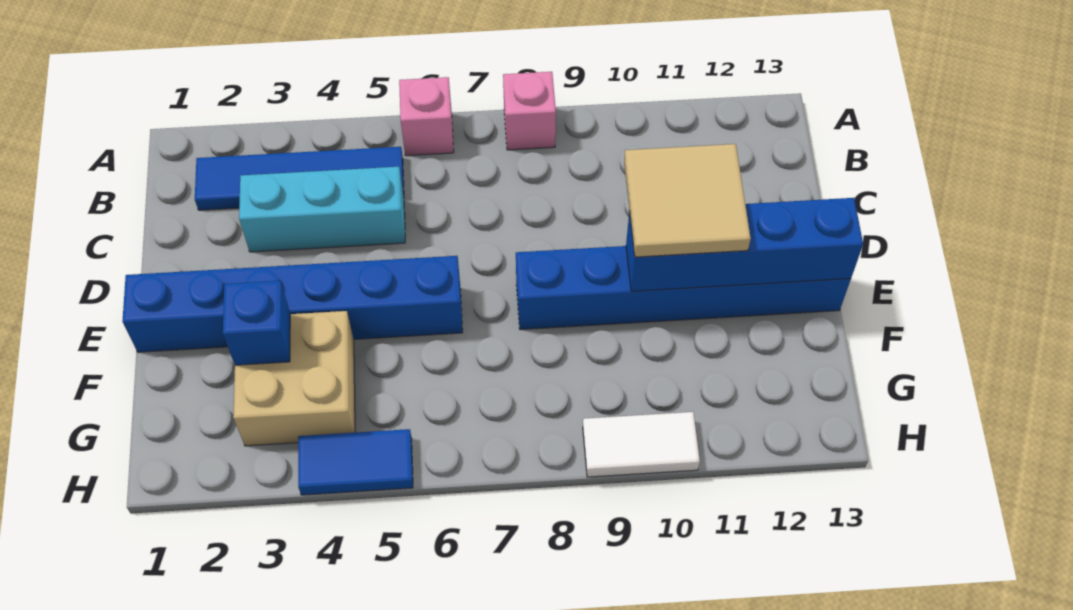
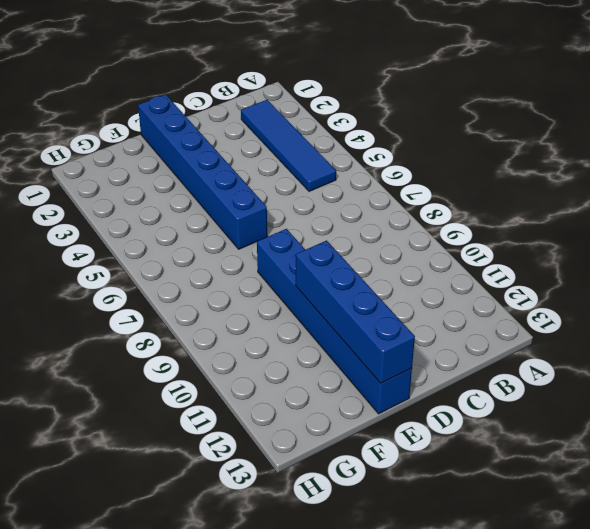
none -> pink 1x1 brick [399,77,454,156]
none -> pink 1x1 brick [503,72,556,150]
none -> cyan 1x3 brick [239,167,405,252]

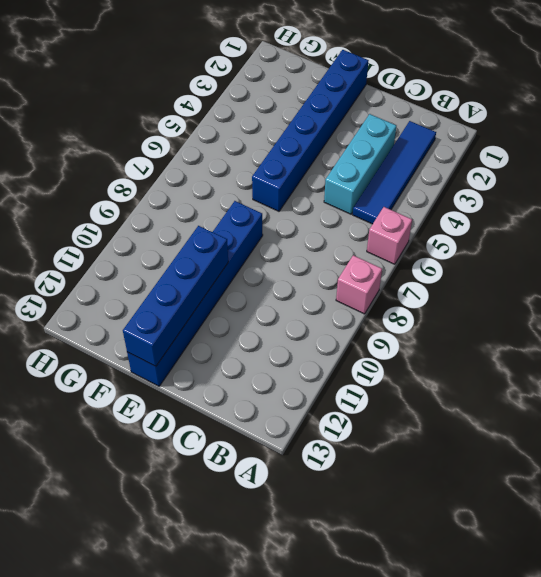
none -> tan 2x2 brick [233,311,355,446]
none -> blue 1x2 tile [298,429,413,495]
none -> white 1x2 tile [583,412,700,477]

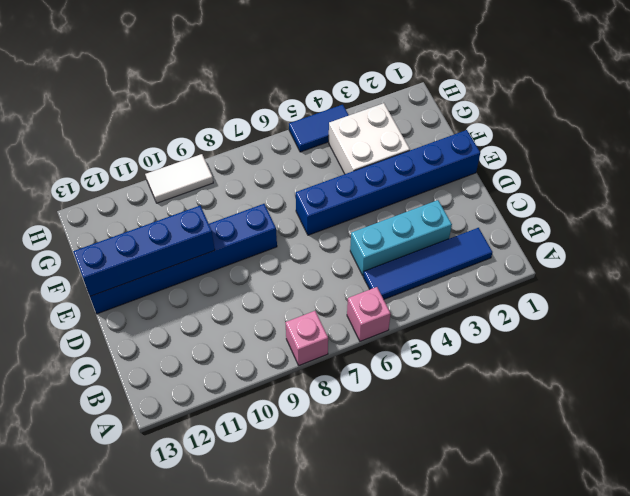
white 2x2 brick [329,103,410,174] -> tan 2x2 brick [233,311,355,446]
none -> blue 1x1 brick [223,281,290,365]
none -> tan 2x2 tile [624,144,751,257]

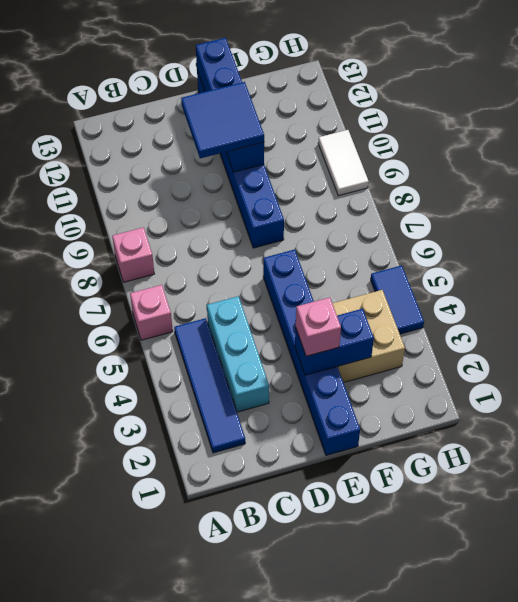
blue 2x2 tile [181,82,264,158] -> tan 2x2 tile [624,144,751,257]
blue 1x2 brick [295,309,374,375] -> blue 1x1 brick [223,281,290,365]
pink 1x1 brick [296,297,341,356] -> none

